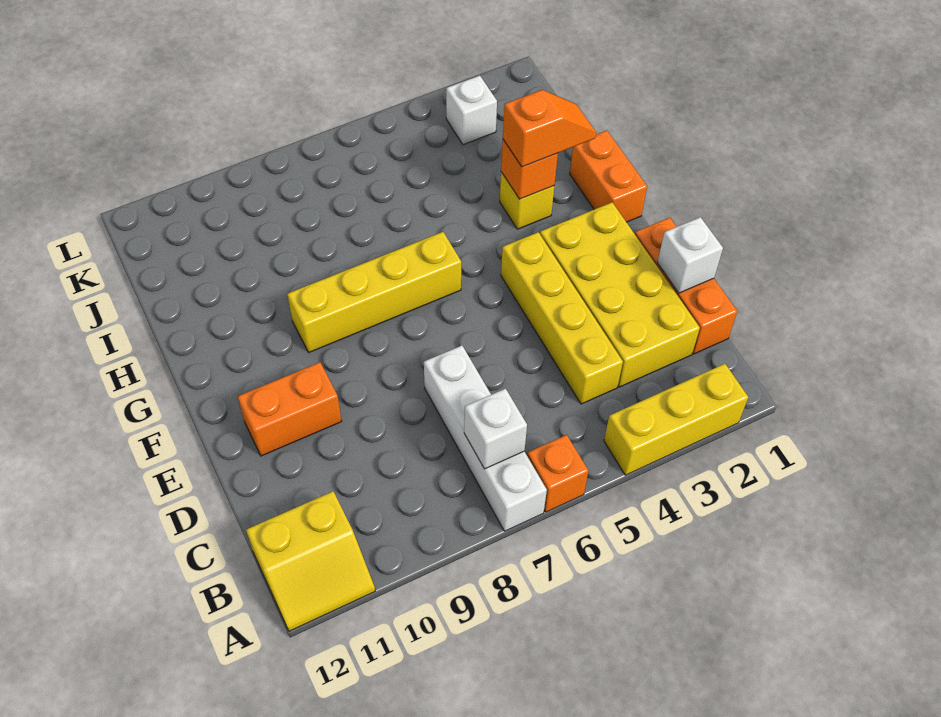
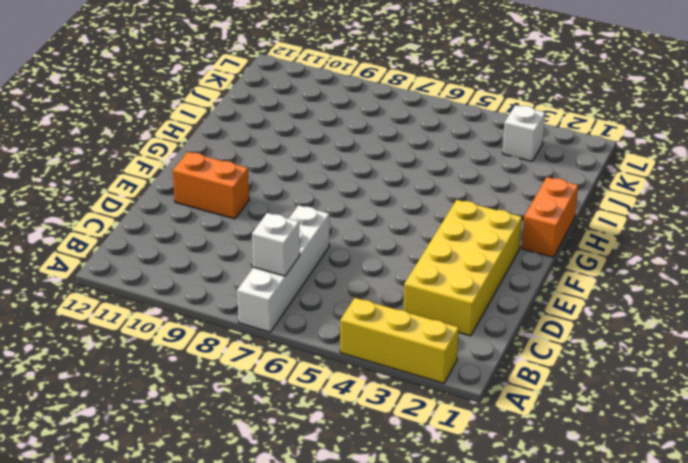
none -> orange 1x1 brick [527,435,588,512]
none -> yellow 2x2 slope [246,491,375,631]
none -> orange 1x3 brick [635,218,737,354]

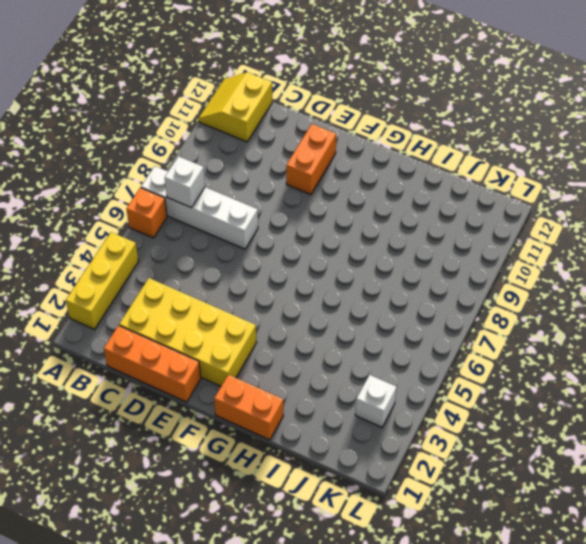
none -> yellow 1x4 brick [501,232,623,404]
none -> yellow 1x4 brick [287,232,461,352]
none -> yellow 1x1 brick [500,172,554,229]

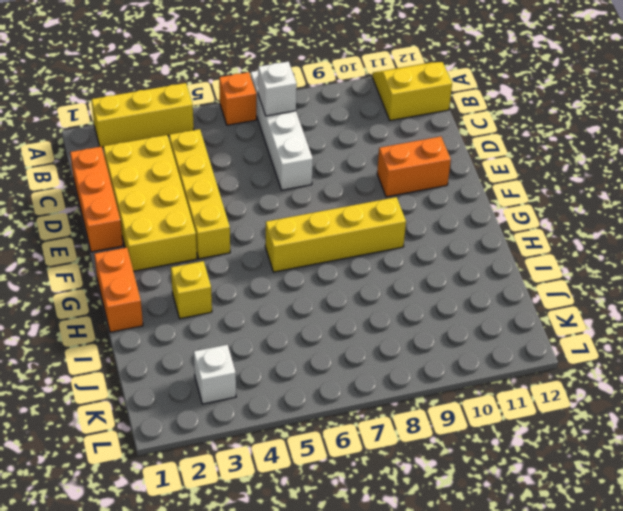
none -> white 1x1 brick [657,217,723,293]
none -> orange 1x1 brick [501,140,558,199]
none -> orange 1x2 slope [503,90,596,167]

